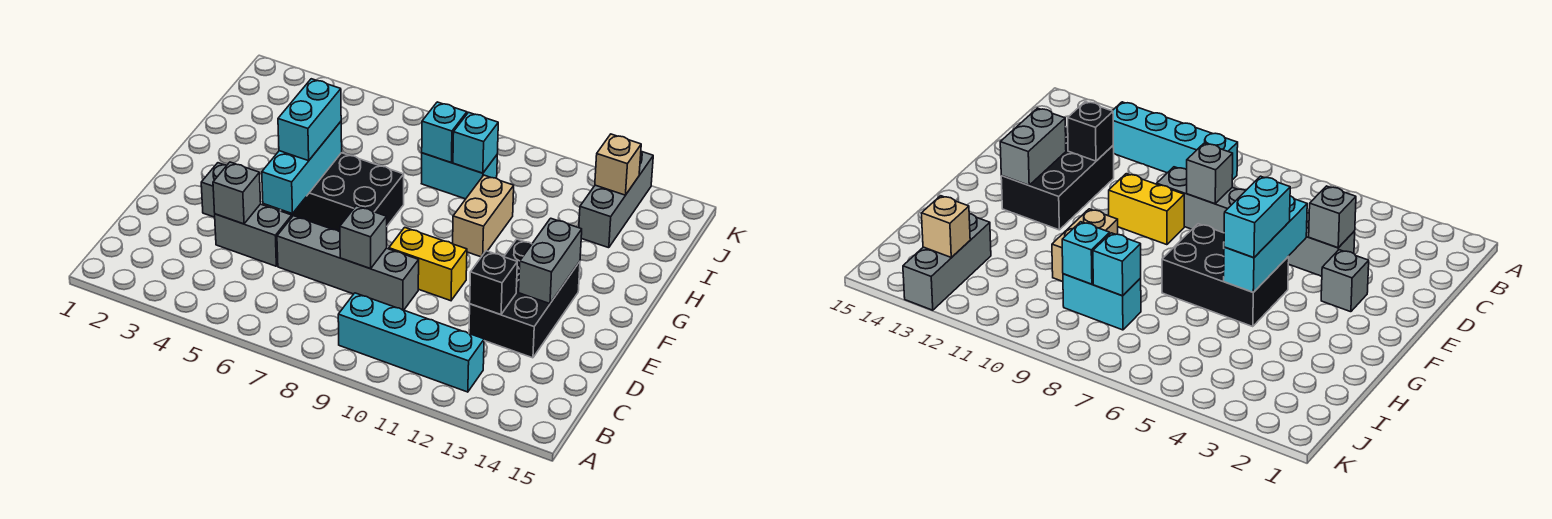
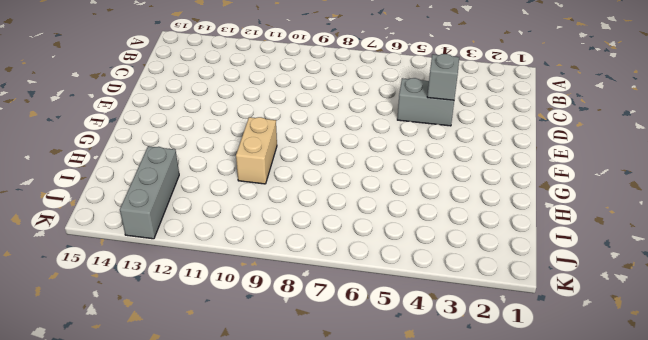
none -> cyan 1x4 brick [338,293,484,392]
none -> grey 1x4 brick [277,216,419,310]
none -> black 2x3 brick [469,239,580,358]

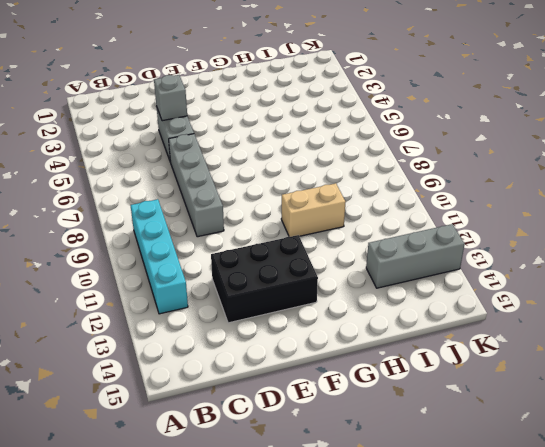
none -> grey 1x1 brick [201,163,227,217]
none -> yellow 1x2 brick [389,227,467,301]
none -> black 2x3 brick [281,153,404,232]

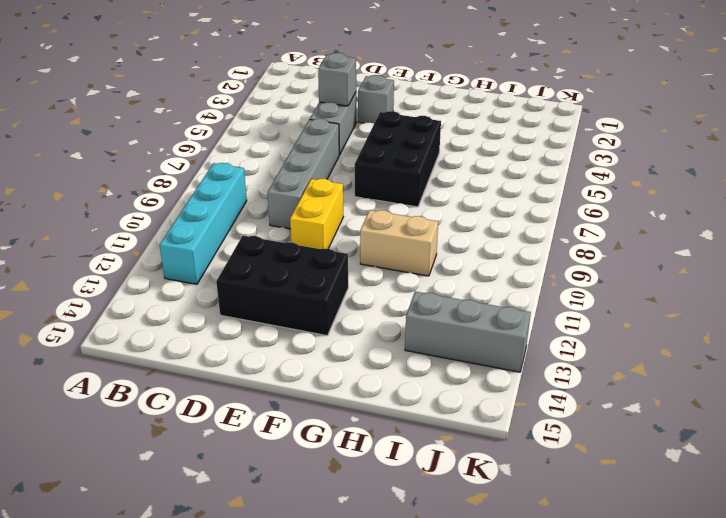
none -> cyan 1x2 brick [421,153,497,199]
none -> grey 1x1 brick [340,206,387,269]
none -> black 1x1 brick [470,251,517,315]

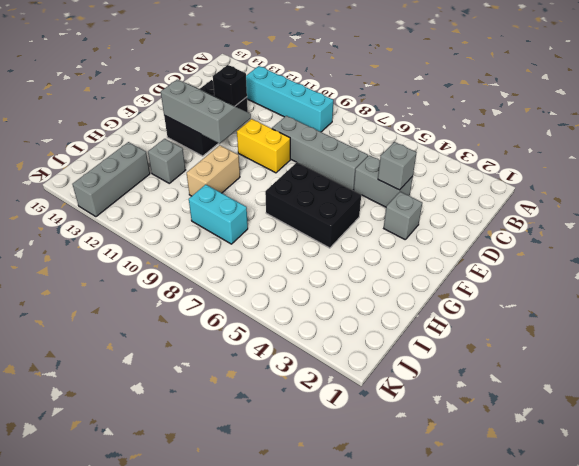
grey 2x3 slope [161,80,251,144] -> grey 1x2 brick [519,218,582,304]
grey 1x1 brick [148,139,185,183] -> grey 1x1 brick moved to [340,206,387,269]
none -> cyan 1x3 brick [262,122,342,214]
none -> cyan 1x1 brick [422,102,467,162]
none -> cyan 1x1 brick [453,112,498,173]

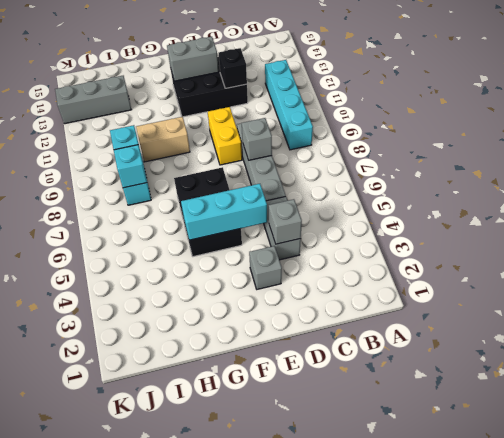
none -> tan 1x1 brick [595,134,641,195]
none -> cyan 1x2 brick [278,79,341,161]

